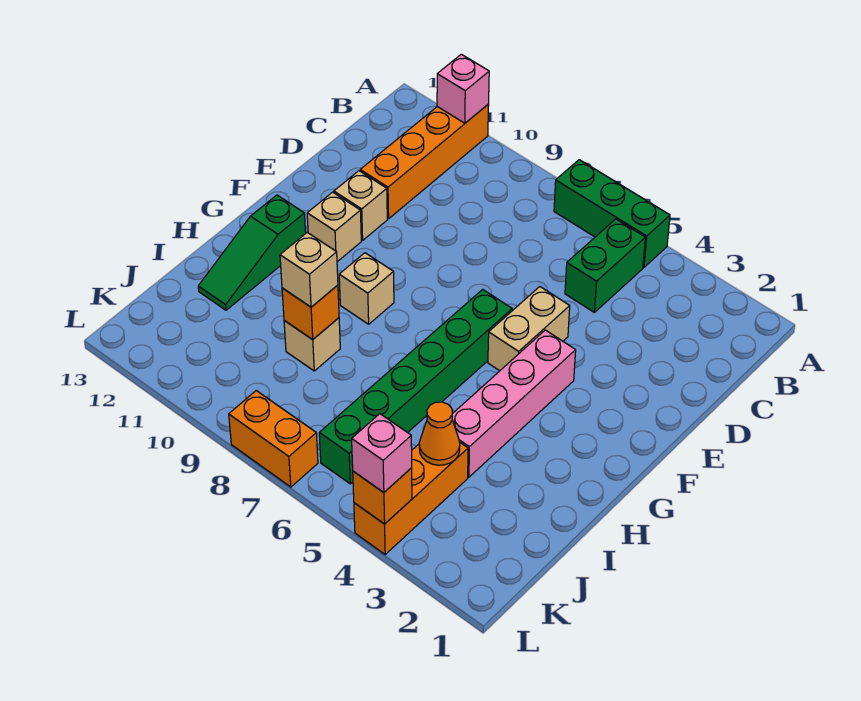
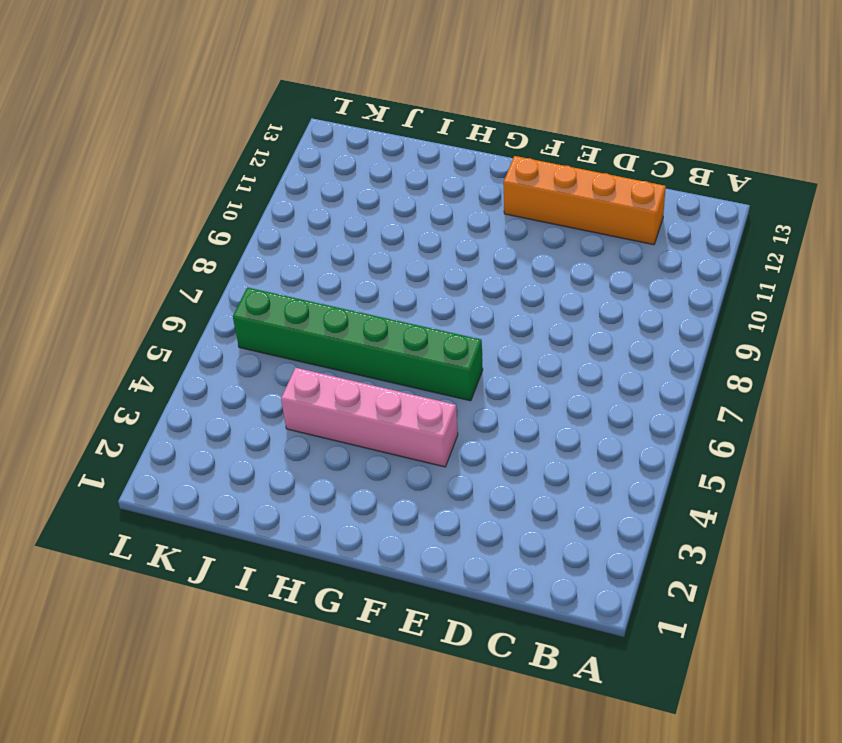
orange 1x4 brick [504,156,666,245] -> orange 1x4 brick moved to [360,104,489,219]
none -> green 1x3 brick [554,160,670,267]
none -> green 1x2 brick [565,219,646,312]
none -> tan 1x2 brick [488,287,570,371]

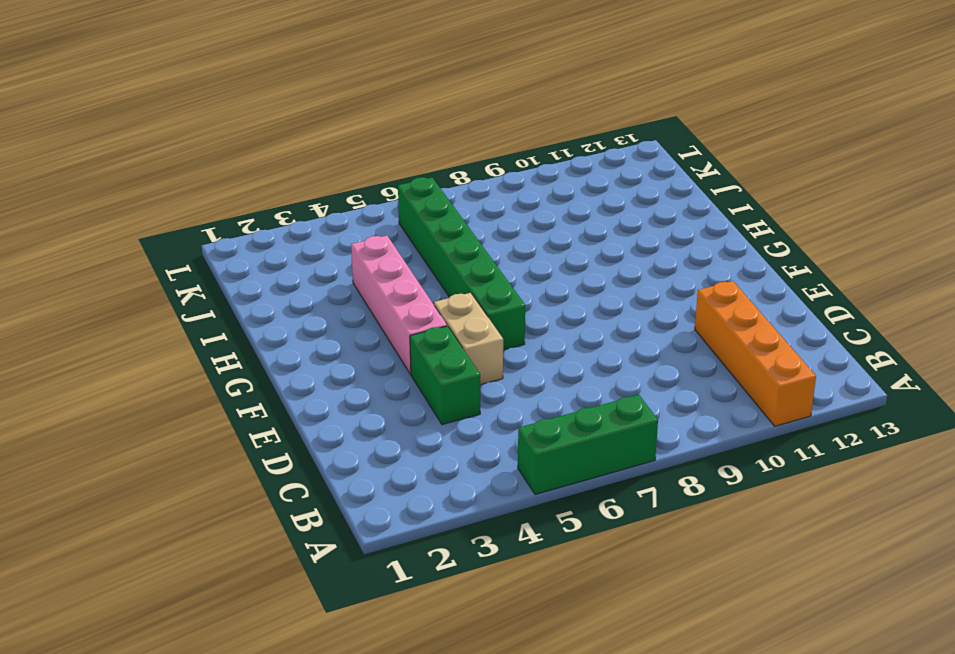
green 1x2 brick [410,326,480,425] -> green 1x2 brick moved to [565,219,646,312]
none -> tan 1x1 brick [334,171,387,240]
none -> tan 1x1 brick [307,192,361,262]
none -> tan 1x1 brick [339,253,394,324]

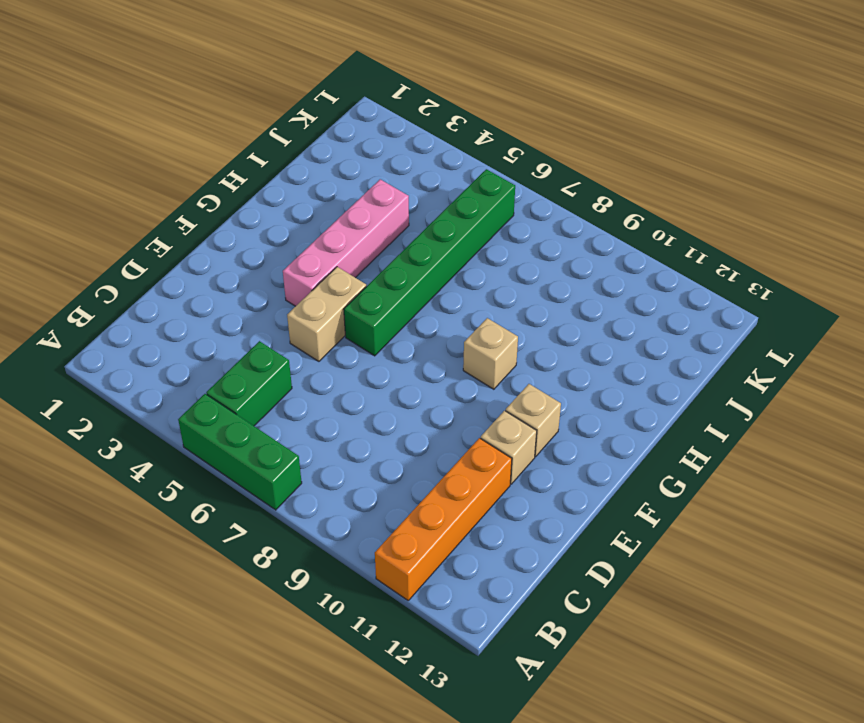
none -> green 1x3 slope [198,195,306,310]
none -> tan 1x1 brick [284,318,340,371]
none -> orange 1x3 brick [354,443,468,554]

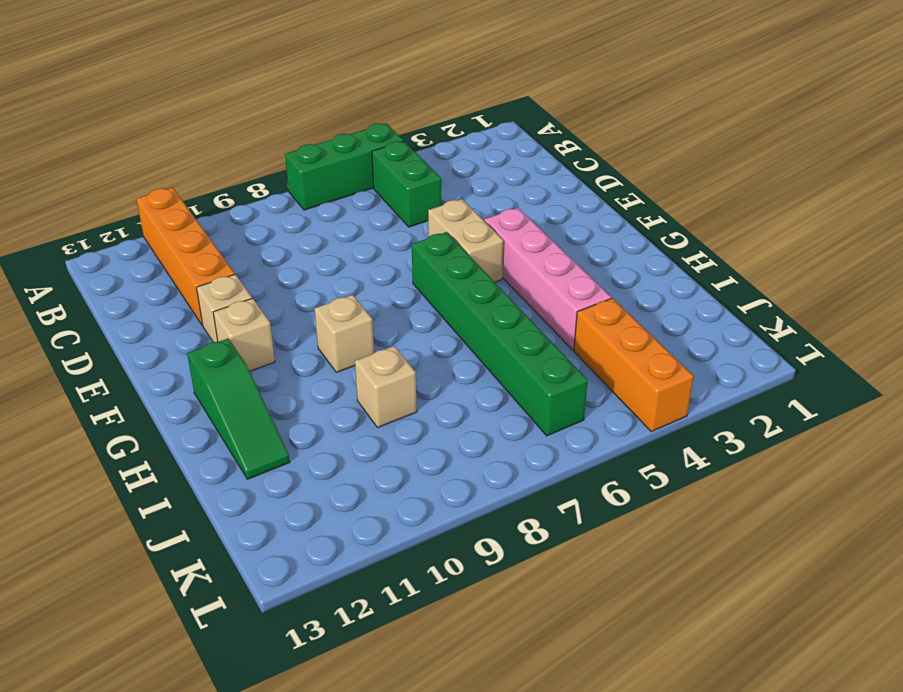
none -> orange 1x2 brick [229,391,318,487]
none -> pink 1x1 brick [437,54,489,123]
none -> orange 1x1 brick [282,285,339,340]

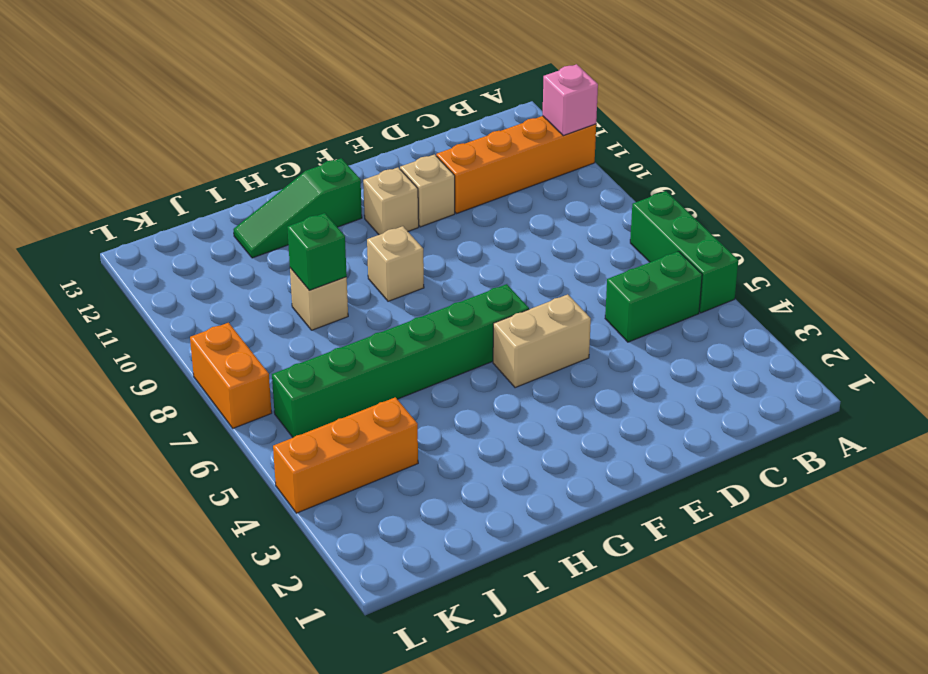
green 1x1 brick [287,213,347,290] -> orange 1x1 brick [282,285,339,340]
none -> pink 1x4 brick [452,330,576,477]
none -> orange 1x1 cone [419,402,460,465]
none -> orange 1x1 brick [353,468,412,524]

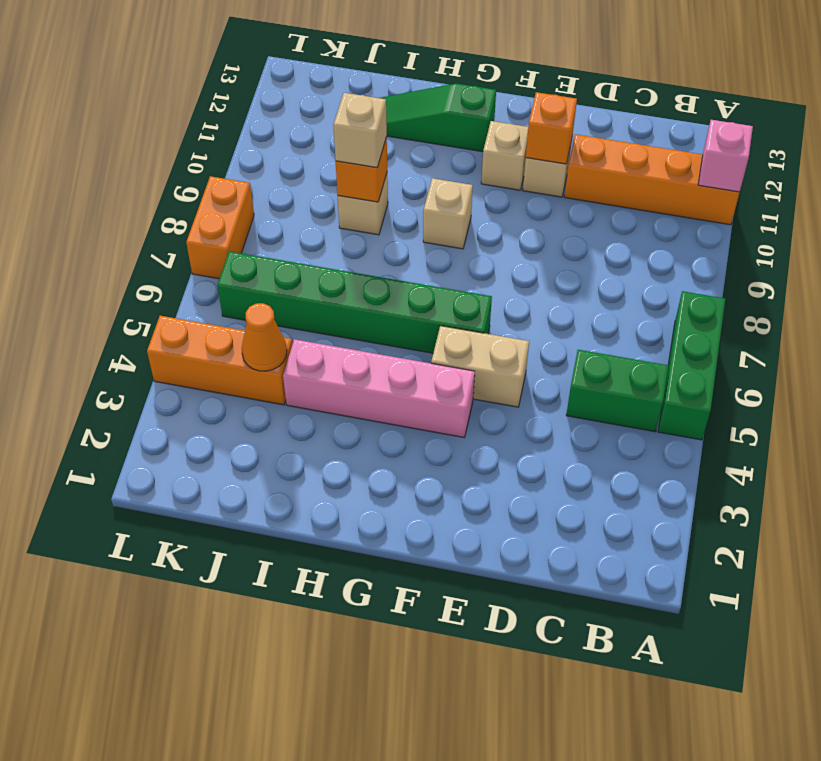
orange 1x1 brick [526,92,577,164] -> orange 1x1 brick moved to [353,468,412,524]
none -> pink 1x1 brick [352,414,412,492]

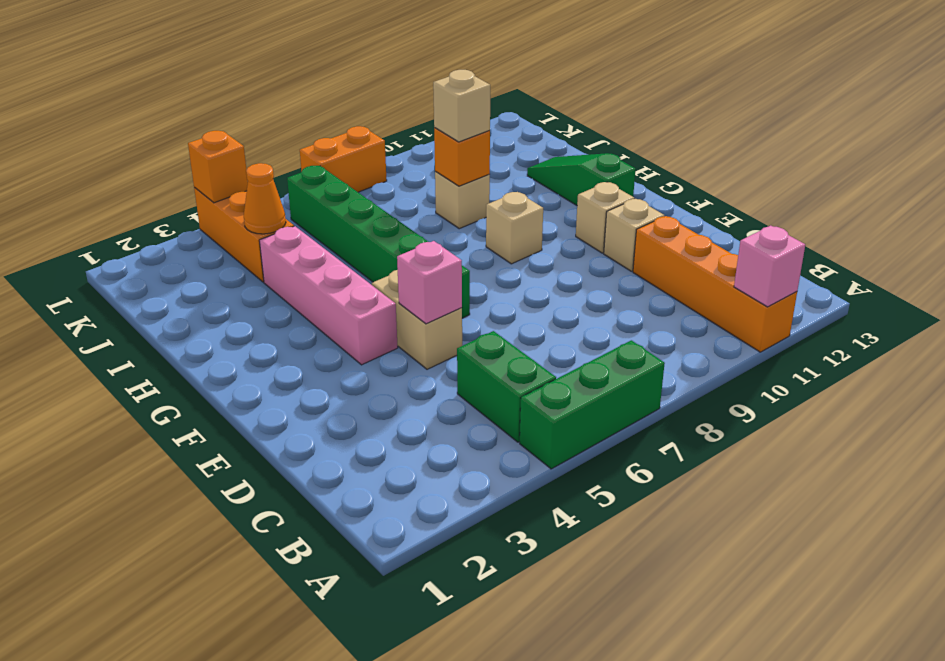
pink 1x1 brick [397,241,462,324] -> pink 1x1 brick moved to [352,414,412,492]

